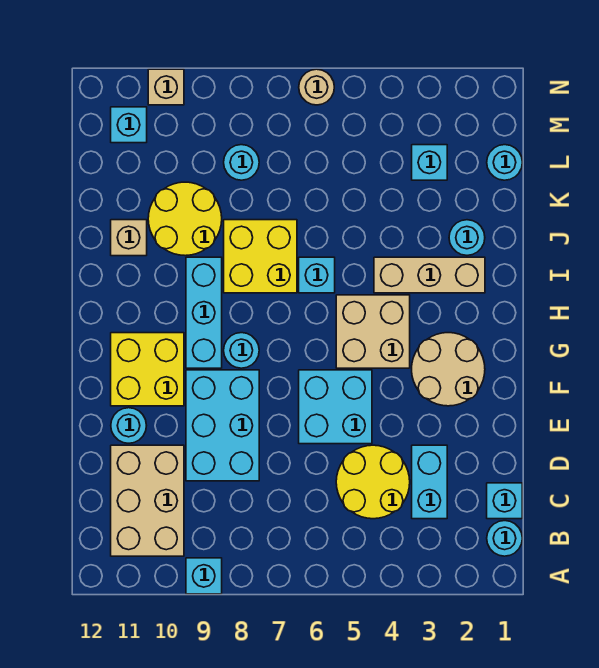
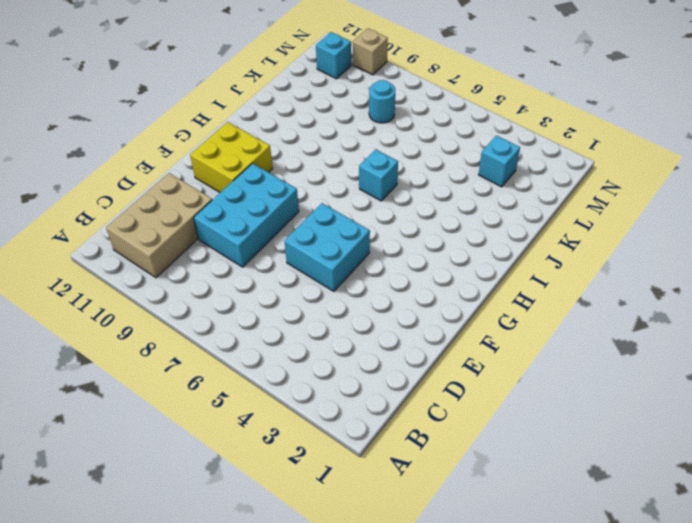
none -> cyan 1x1 brick [186,558,222,594]
none -> cyan 1x1 round brick [487,521,522,556]
none -> cyan 1x1 brick [487,483,522,519]

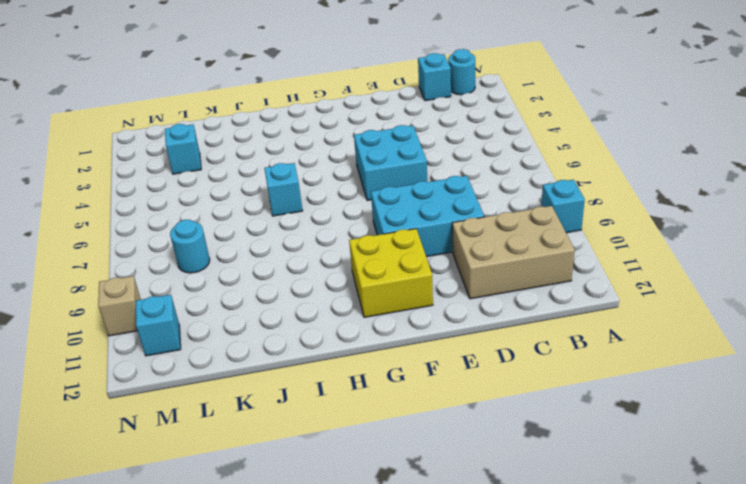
none -> cyan 1x2 brick [412,445,447,519]
none -> yellow 2x2 round brick [336,445,410,519]
none -> cyan 1x1 round brick [111,408,147,443]

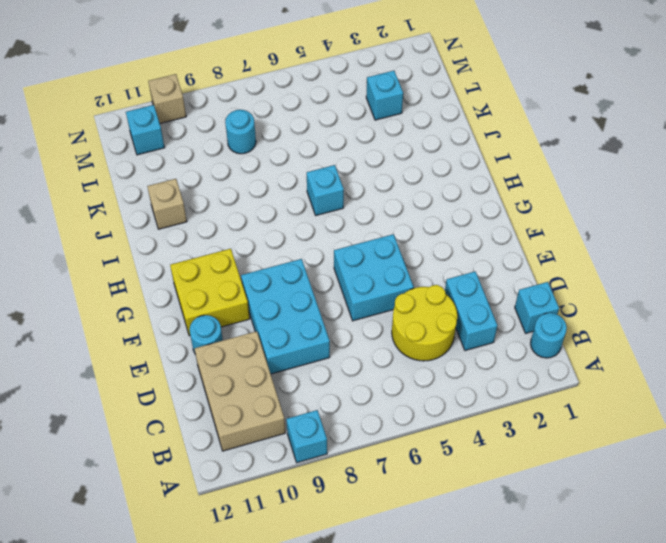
none -> tan 2x2 round brick [412,333,485,406]
none -> tan 2x2 brick [336,295,410,368]
none -> cyan 1x1 round brick [224,333,259,368]

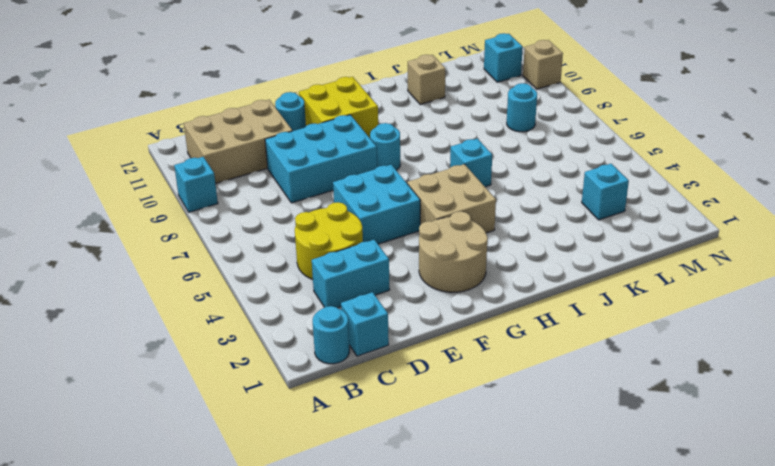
none -> cyan 1x3 brick [186,257,222,368]
none -> tan 1x3 brick [374,257,485,293]
none -> yellow 2x2 brick [224,220,297,293]

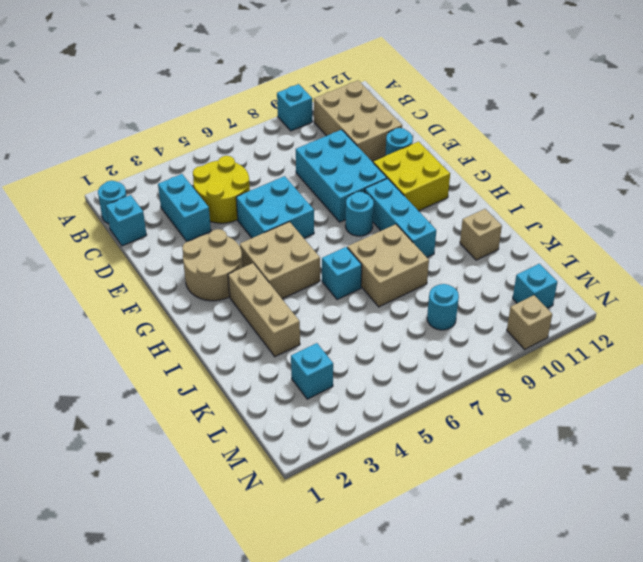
tan 1x3 brick [228,263,300,357] -> tan 1x3 brick turned to [374,257,485,293]
tan 2x2 brick [347,224,429,307] -> yellow 2x2 brick [224,220,297,293]
none -> cyan 1x1 round brick [449,220,485,255]
none -> yellow 2x2 round brick [148,182,222,256]
none -> cyan 1x1 round brick [487,145,522,180]

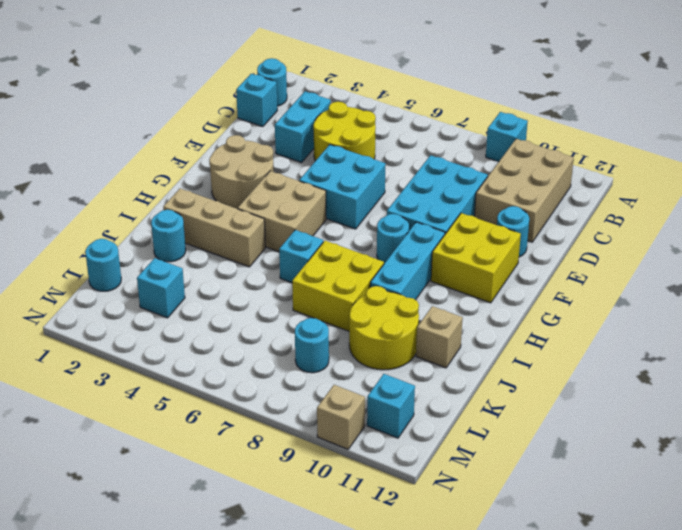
none -> tan 1x1 round brick [299,69,334,105]

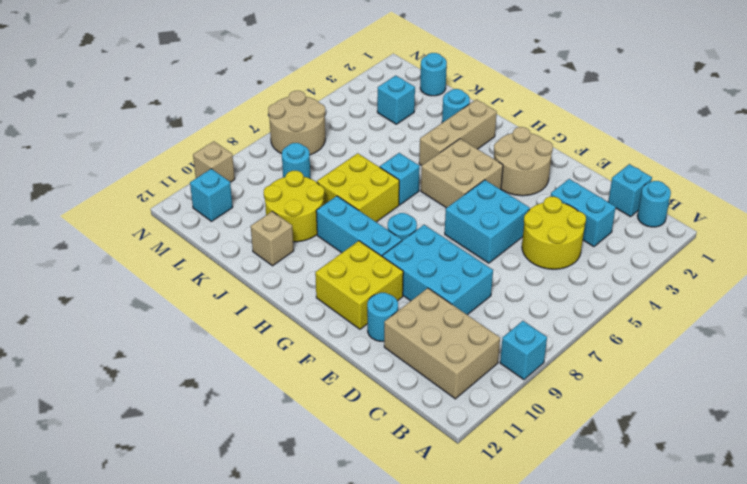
tan 2x2 round brick [268,91,325,155] -> tan 1x1 round brick [299,69,334,105]

